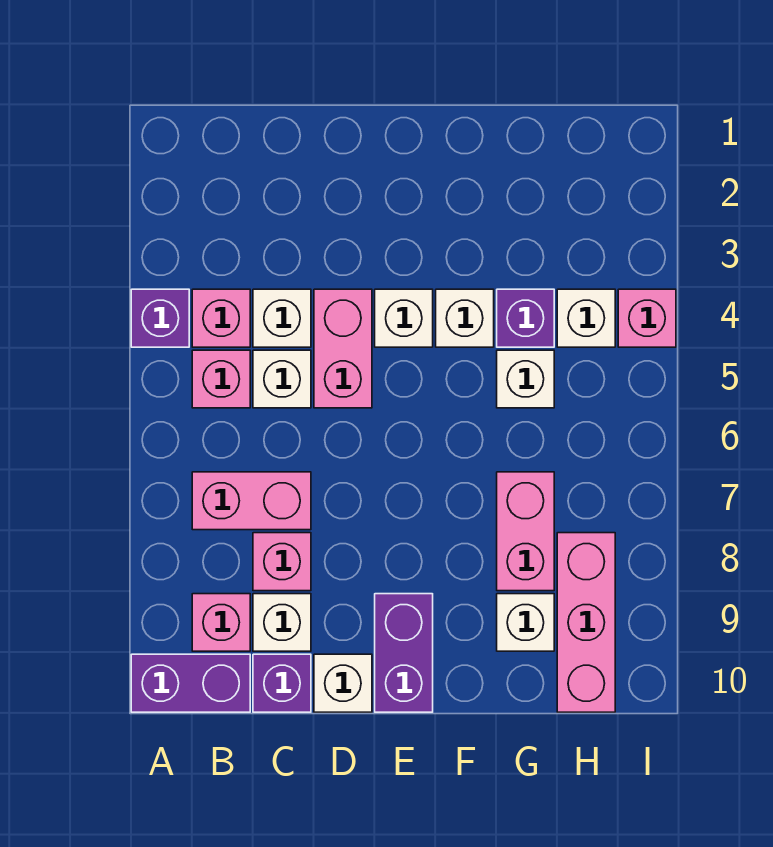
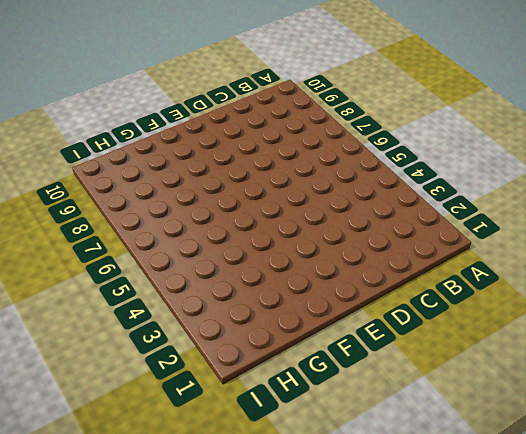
none -> purple 1x1 brick [131,289,189,347]
none -> purple 1x2 brick [131,654,250,712]
none -> pink 1x1 brick [192,289,250,347]

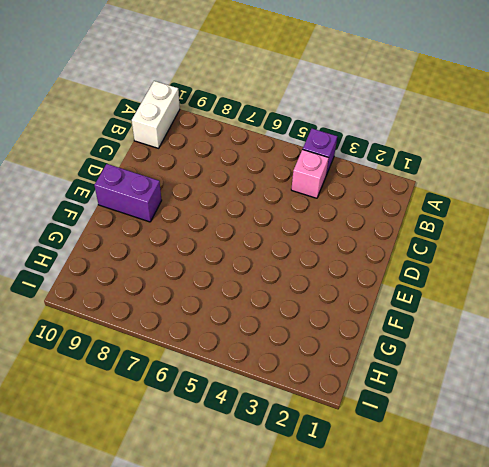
white 1x2 brick [132,81,180,148] -> purple 1x2 brick [131,654,250,712]
none -> pink 1x1 brick [192,350,250,408]
none -> pink 1x2 brick [192,472,311,530]
none -> pink 1x1 brick [192,594,250,651]

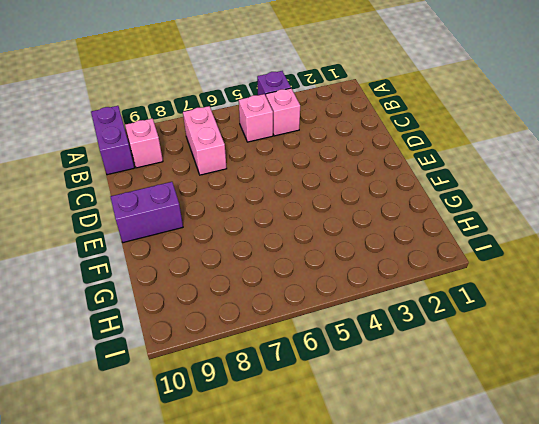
none -> white 1x1 brick [253,289,311,347]
none -> white 1x1 brick [253,350,311,408]
none -> pink 1x1 brick [253,533,311,591]

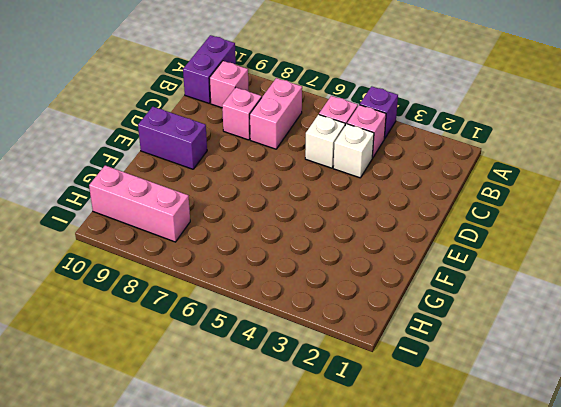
none -> white 1x1 brick [253,594,311,651]
none -> purple 1x1 brick [253,654,311,712]
none -> pink 1x2 brick [314,289,372,408]

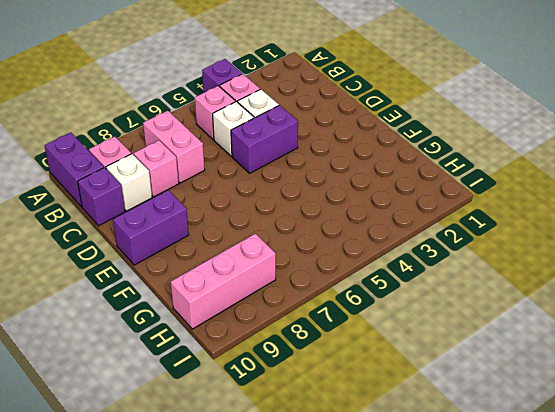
purple 1x2 brick [231,105,298,173] -> pink 1x2 brick [314,289,372,408]
none -> white 1x1 brick [314,654,372,712]
none -> white 1x1 brick [375,289,433,347]
none -> white 1x1 brick [436,289,494,347]

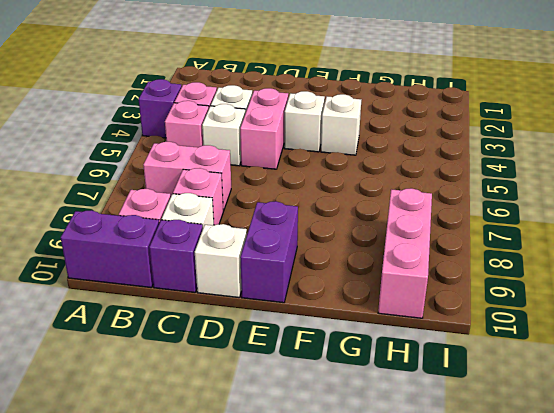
none -> purple 1x1 brick [497,289,554,347]
none -> white 1x1 brick [497,350,554,408]
none -> pink 1x2 brick [497,472,554,591]

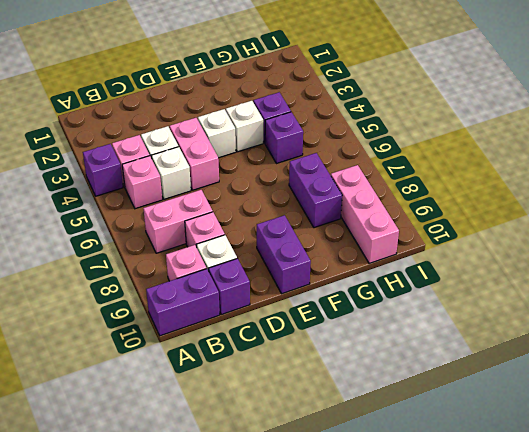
purple 1x1 brick [265,112,303,164] -> white 1x1 brick [497,350,554,408]
purple 1x2 brick [289,153,342,228] -> pink 1x2 brick [497,472,554,591]
none -> white 1x1 brick [314,654,372,712]
none -> white 1x1 brick [497,594,554,651]
none -> white 1x1 brick [557,289,615,347]

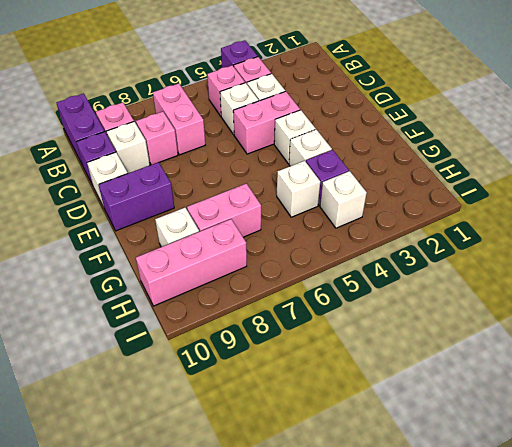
none -> pink 1x1 brick [618,289,676,347]

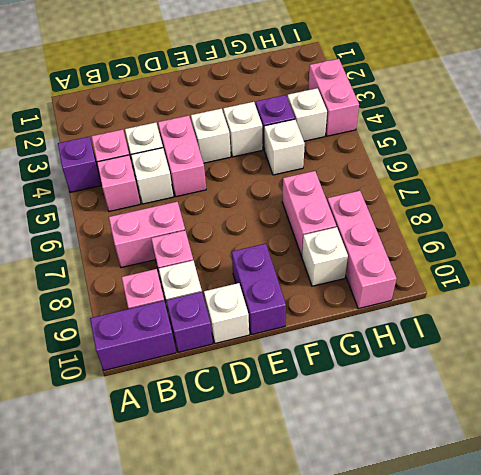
pink 1x2 brick [308,59,359,136] -> pink 1x1 brick [618,289,676,347]

